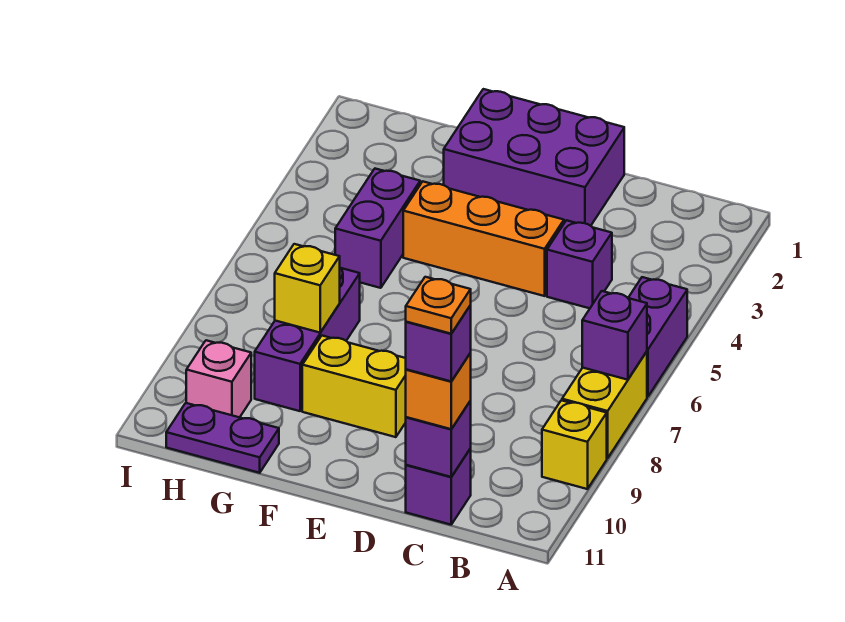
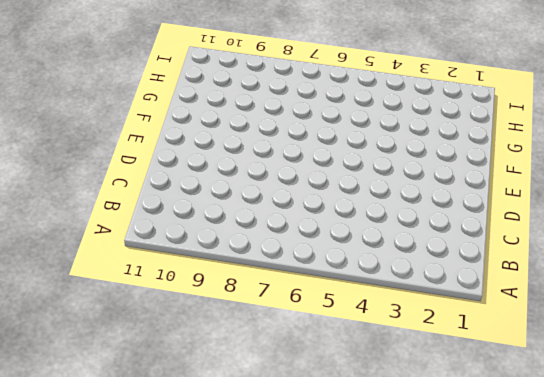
none -> purple 1x2 brick [628,277,687,397]
none -> yellow 1x2 brick [562,352,647,458]
none -> yellow 1x1 brick [542,400,607,489]

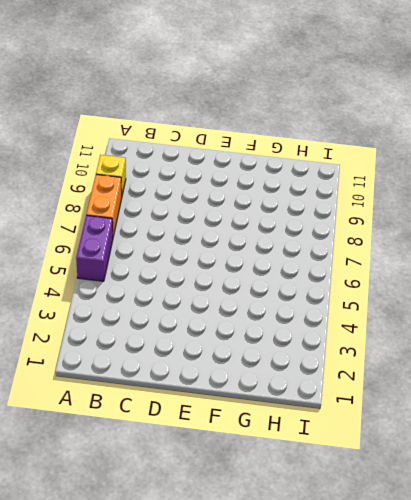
orange 1x2 brick [86,175,122,237] -> yellow 1x2 brick [562,352,647,458]
none -> purple 1x1 brick [547,220,612,308]
none -> purple 1x1 brick [406,449,471,525]
none -> purple 2x3 brick [444,89,624,226]

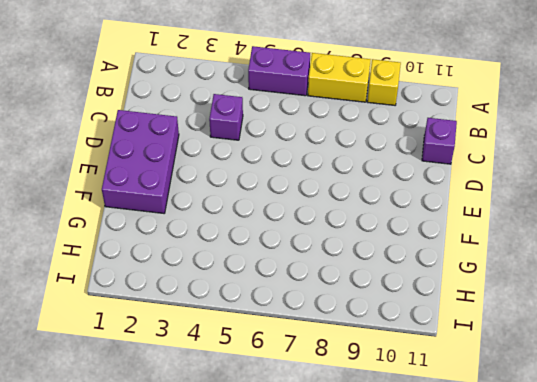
none -> orange 1x3 brick [403,182,564,296]
none -> yellow 1x2 brick [302,336,406,437]
none -> purple 1x2 brick [335,169,420,288]

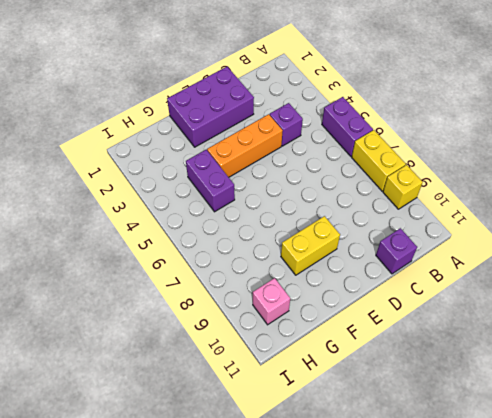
none -> purple 1x3 brick [255,268,360,411]
none -> purple 1x2 plate [166,403,279,473]
none -> purple 1x1 brick [582,291,647,380]

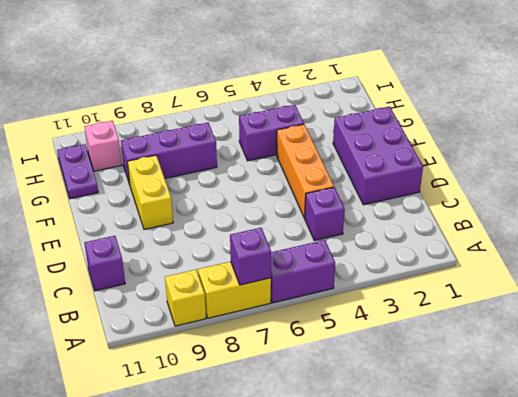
none -> purple 1x1 brick [406,401,471,477]
none -> yellow 1x1 brick [275,244,340,333]
none -> orange 1x1 brick [406,353,471,429]

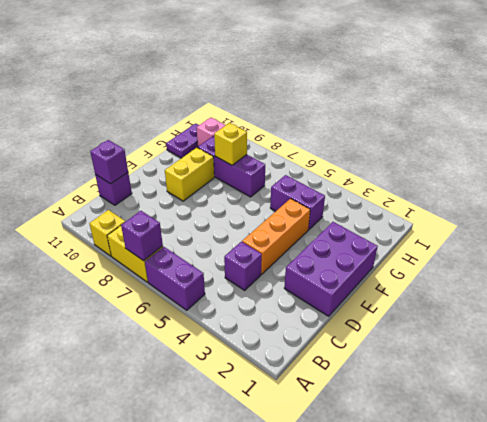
none -> orange 1x1 brick [406,353,471,429]
none -> purple 1x1 brick [406,305,471,381]
none -> orange 1x1 plate [406,277,471,334]

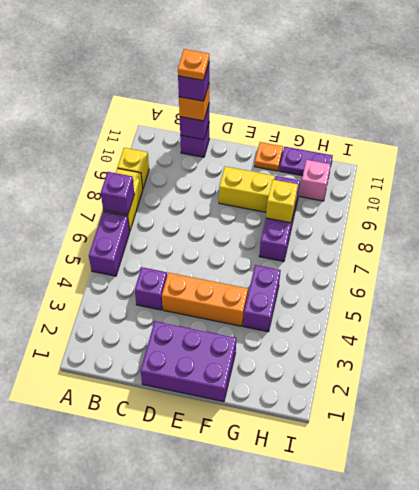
orange 1x1 plate [255,142,283,171] -> none

